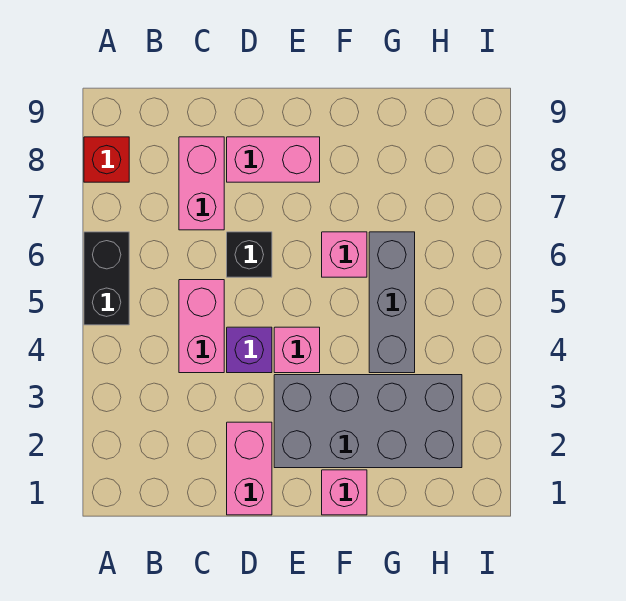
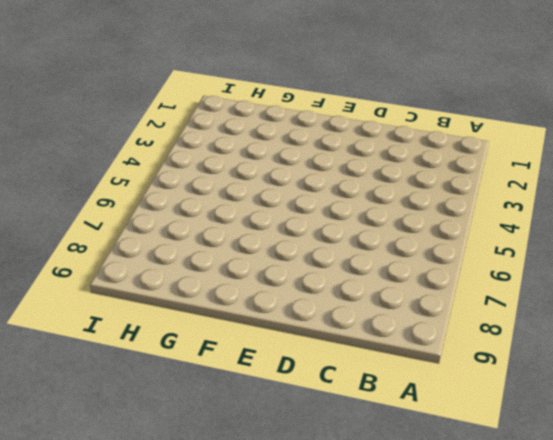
none -> black 1x2 brick [84,232,129,325]
none -> red 1x1 brick [84,137,129,182]
none -> pink 1x2 brick [179,280,224,373]

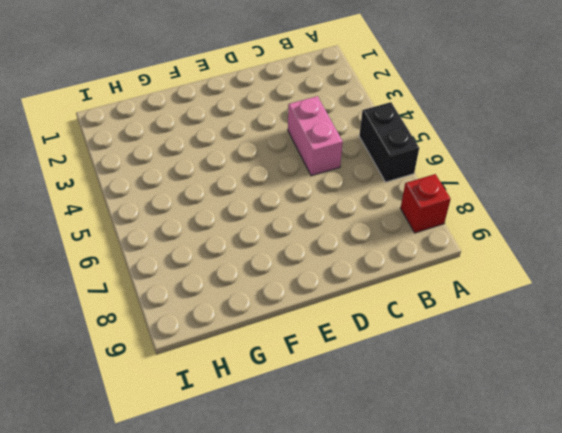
none -> pink 1x2 brick [179,137,224,230]
none -> pink 1x2 brick [227,422,272,515]
none -> purple 1x1 brick [227,327,272,373]

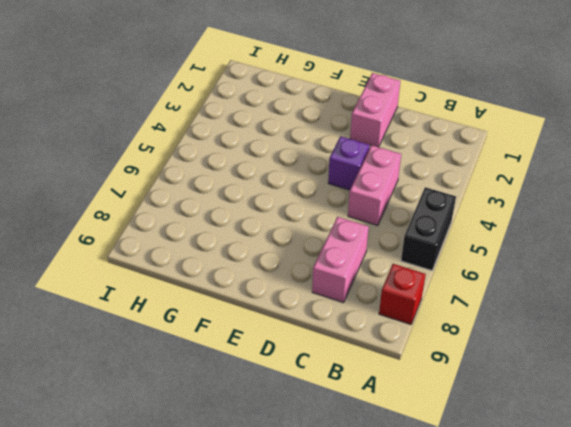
none -> black 1x1 brick [227,232,272,277]
none -> pink 1x2 brick [227,137,320,182]
none -> grey 2x4 brick [274,375,462,468]

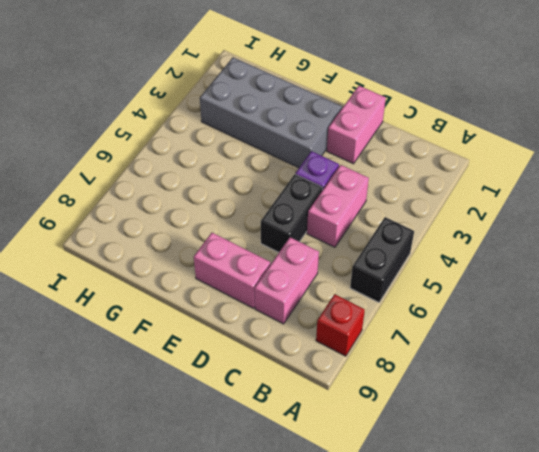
black 1x2 brick [261,174,323,252] -> black 1x1 brick [227,232,272,277]
none -> pink 1x1 brick [274,327,320,373]
none -> pink 1x1 brick [322,470,367,515]
none -> pink 1x1 brick [322,232,367,277]

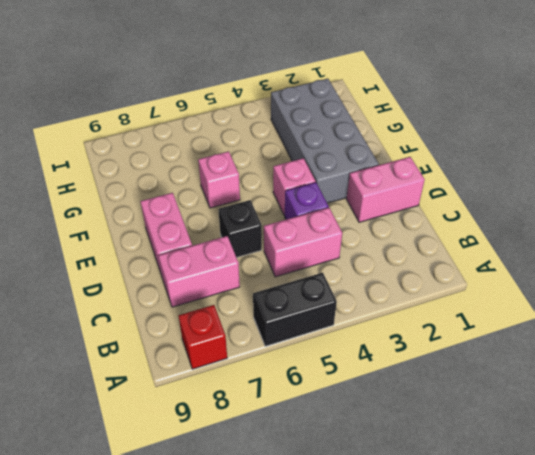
none -> pink 1x1 brick [322,470,367,515]
none -> grey 1x3 brick [369,232,415,373]

